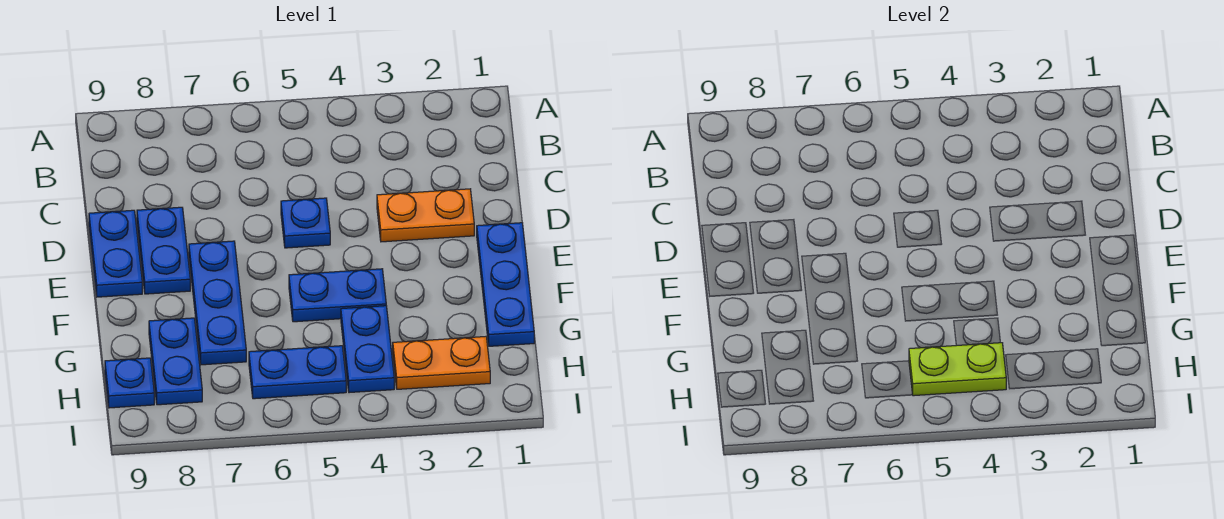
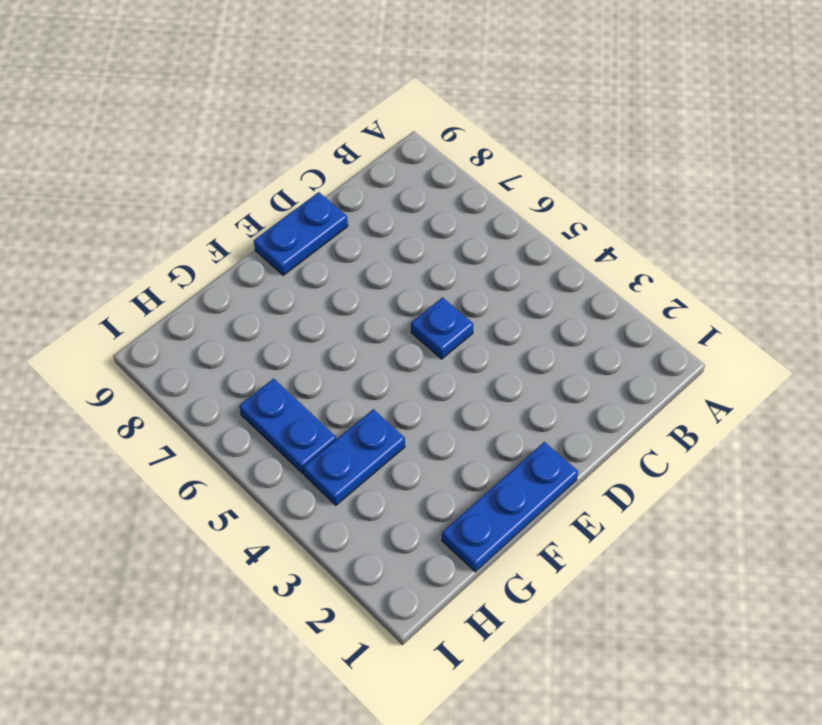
none -> orange 1x2 plate [377,189,474,242]
none -> blue 1x2 plate [137,207,190,294]
none -> blue 1x3 plate [189,241,246,365]

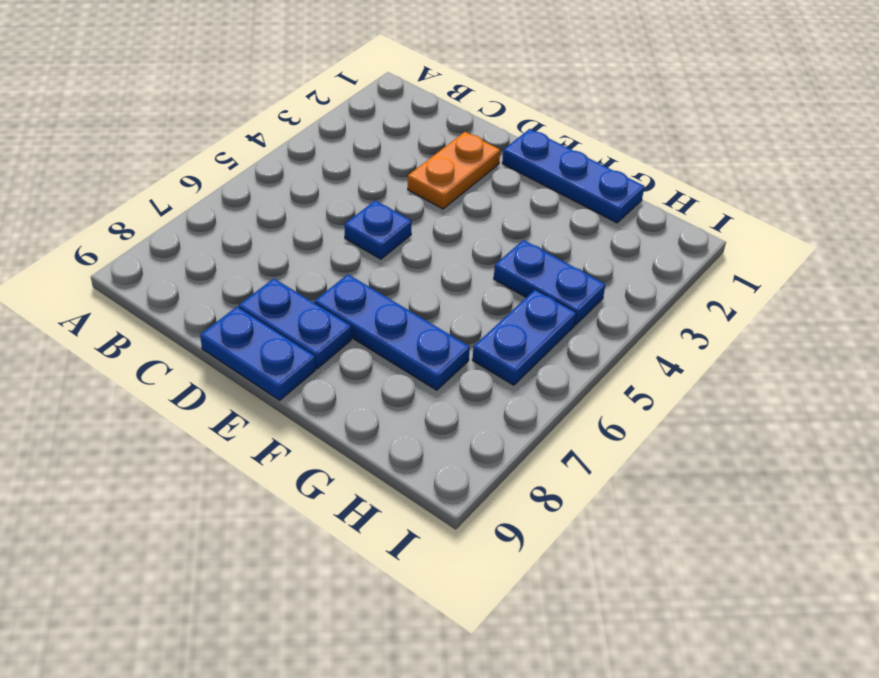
none -> blue 1x2 plate [289,269,386,322]
none -> blue 1x2 plate [149,318,202,405]
none -> orange 1x2 plate [393,337,490,389]

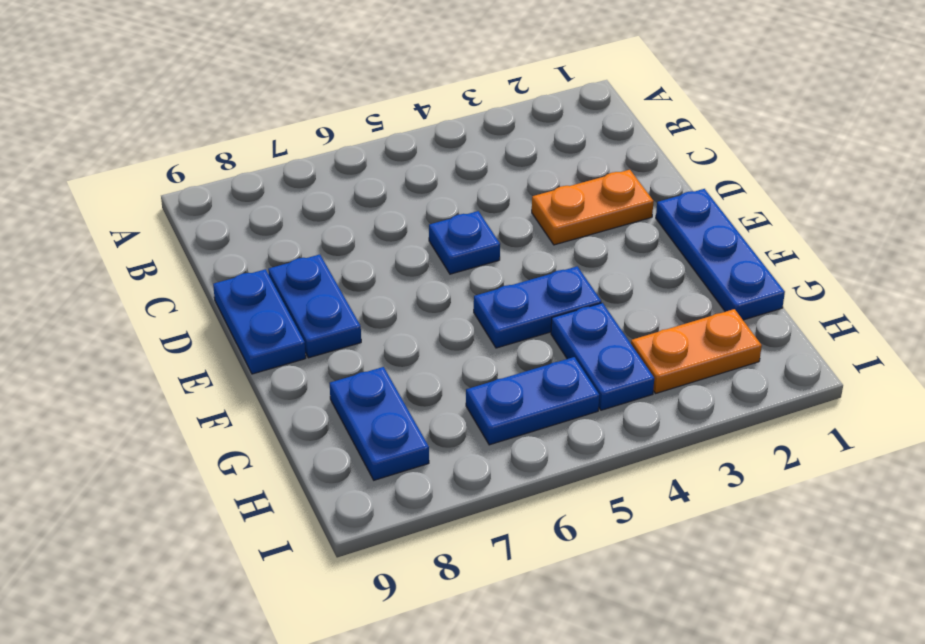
none -> blue 1x3 plate [189,241,246,365]
none -> blue 1x1 plate [105,358,154,408]
none -> lime 1x2 plate [909,343,1006,396]

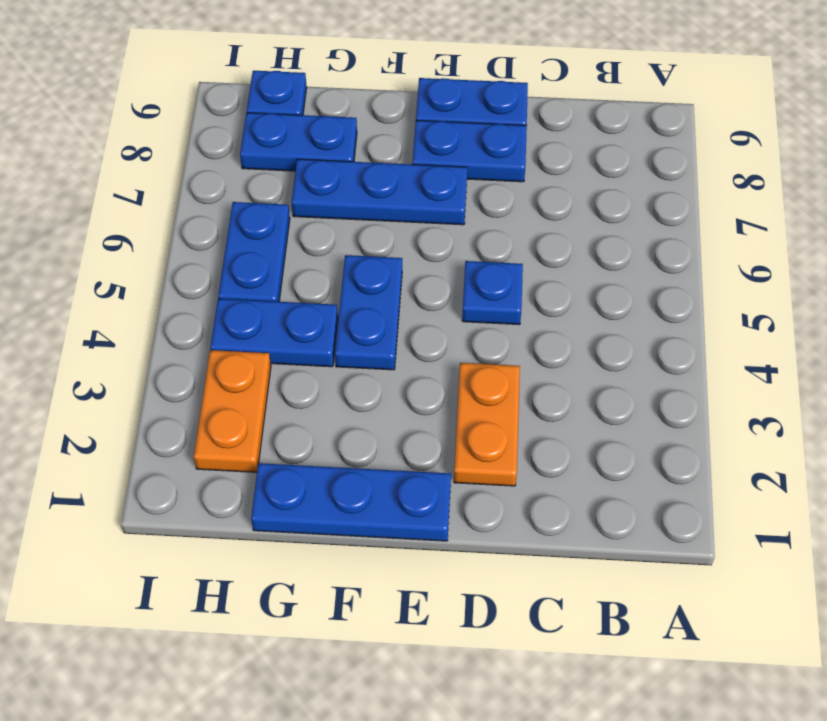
none -> lime 1x2 plate [909,343,1006,396]

